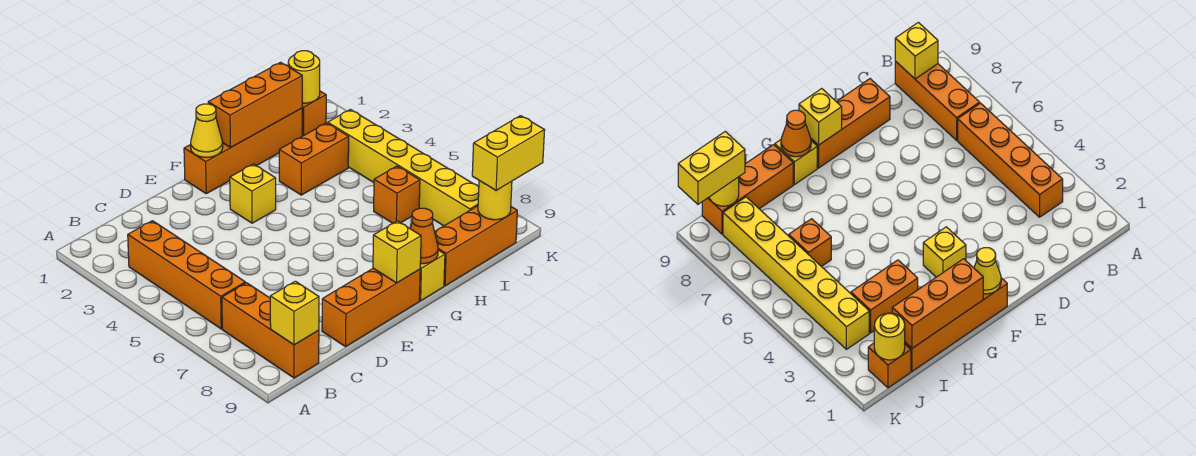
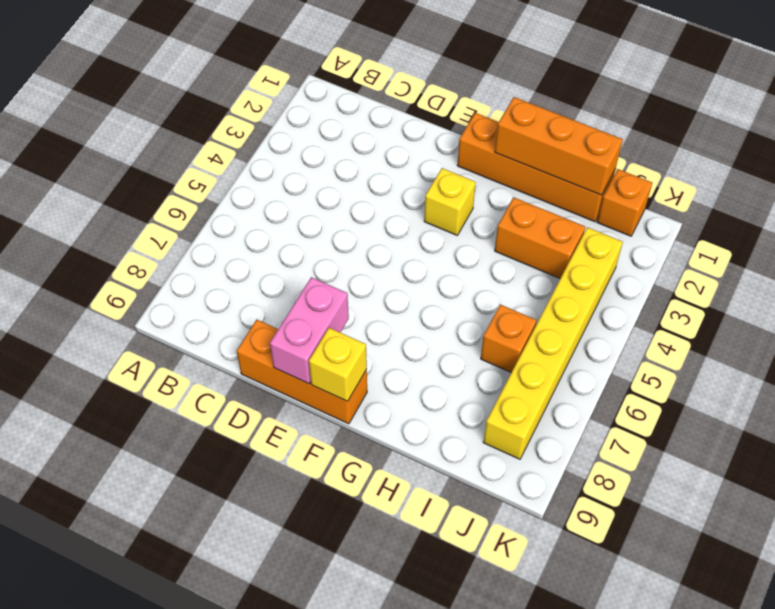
pink 1x2 brick [270,277,349,384] -> none
none -> orange 1x4 brick [128,221,245,329]
none -> orange 1x3 brick [222,283,319,378]
none -> yellow 1x1 brick [420,250,445,301]

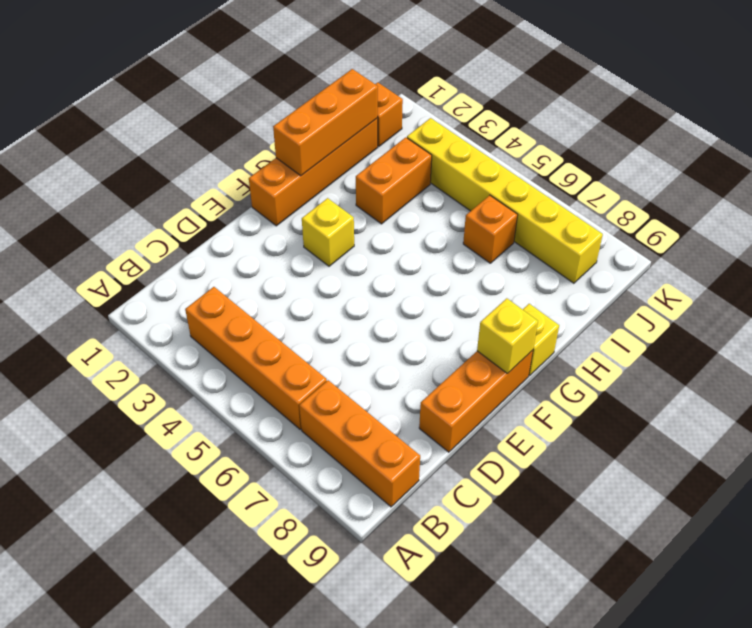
none -> orange 1x3 brick [435,206,517,286]
none -> yellow 1x1 brick [270,281,319,345]
none -> yellow 1x1 cone [191,104,223,157]

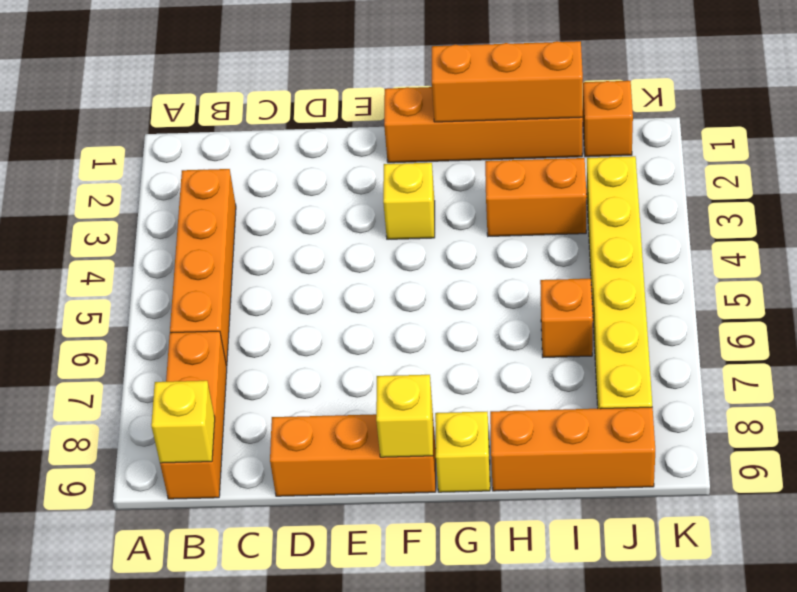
none -> yellow 1x1 cone [191,104,223,157]
none -> orange 1x1 cone [410,208,438,264]
none -> yellow 1x1 round brick [288,51,320,103]

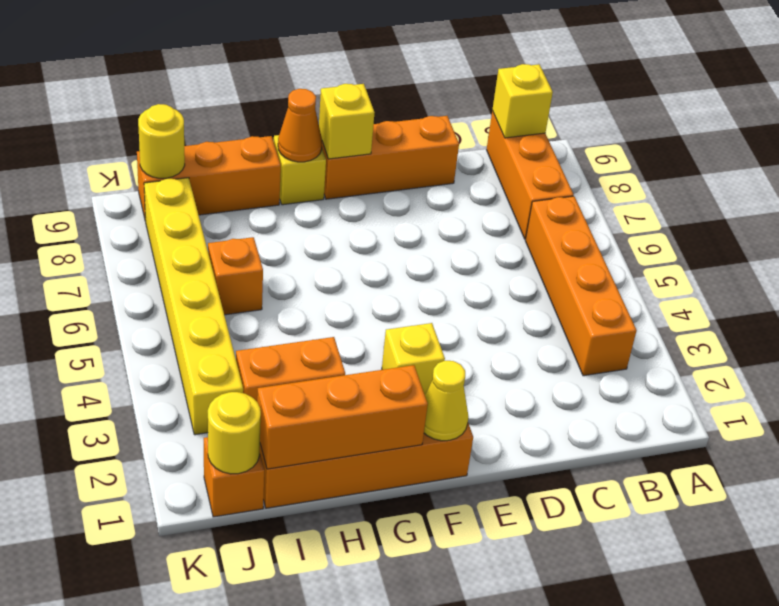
none -> yellow 1x2 brick [472,116,545,190]

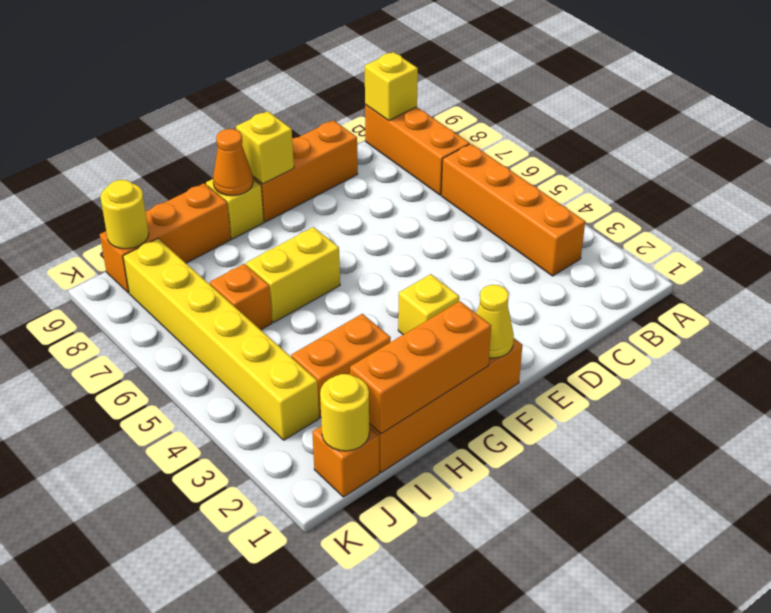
yellow 1x2 brick [246,227,340,322] -> yellow 1x2 brick moved to [472,116,545,190]

